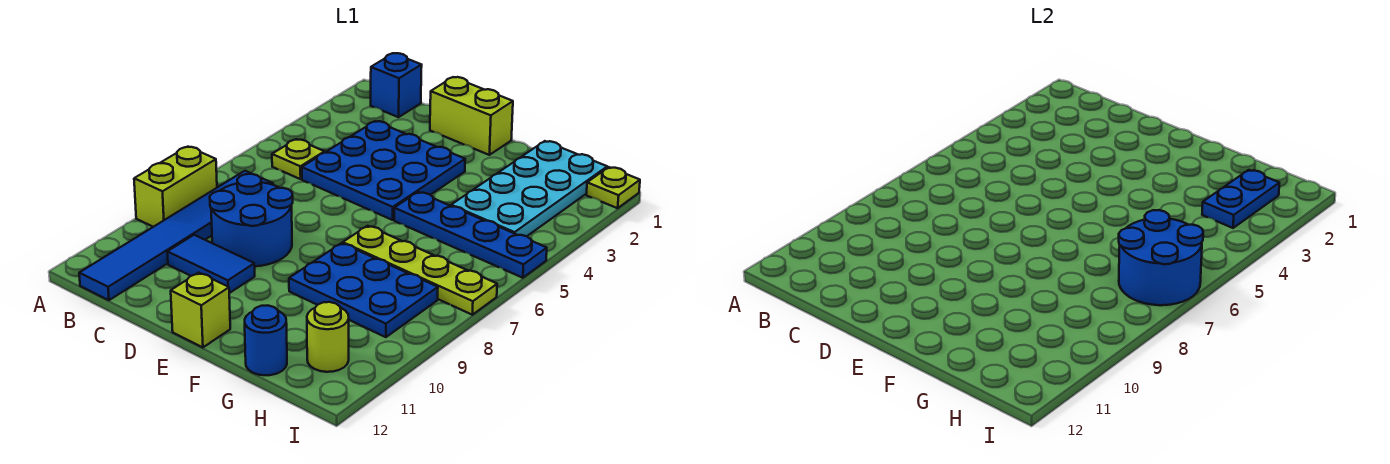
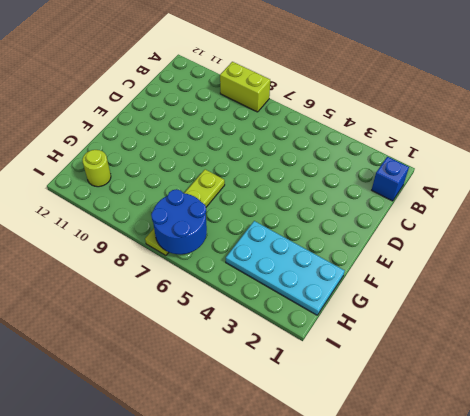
none -> lime 1x1 plate [272,139,325,179]
none -> blue 1x6 tile [79,171,273,300]
none -> blue 3x3 plate [302,121,465,220]

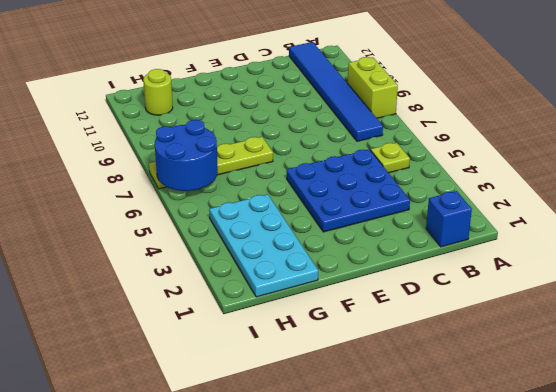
none -> blue 2x2 round brick [210,174,293,266]
none -> blue 1x2 tile [167,235,255,293]
none -> lime 1x2 brick [430,77,513,155]

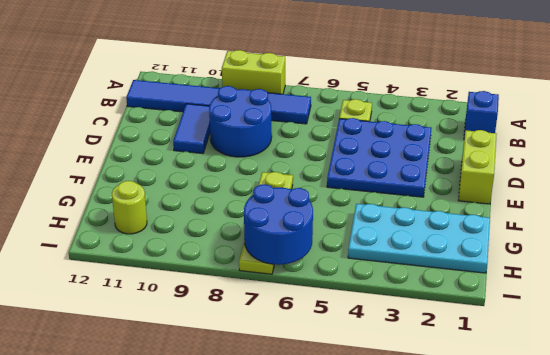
none -> lime 1x1 brick [171,273,230,347]
none -> blue 1x4 plate [394,192,547,278]
none -> blue 2x3 plate [289,243,438,337]

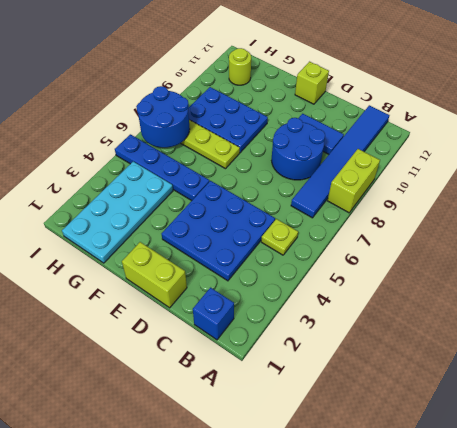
none -> blue 1x1 round brick [245,305,287,375]
none -> lime 1x1 plate [586,167,640,208]
none -> blue 1x2 plate [1202,170,1279,228]

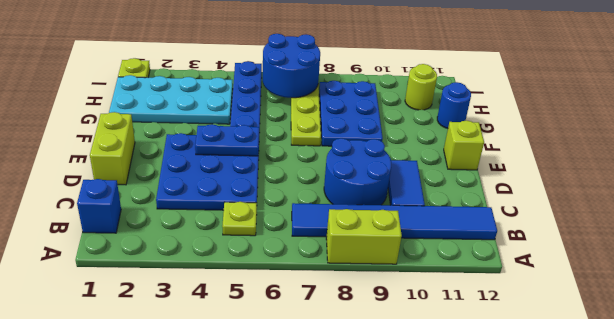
blue 1x2 plate [195,124,259,156] -> blue 1x2 plate moved to [1202,170,1279,228]

